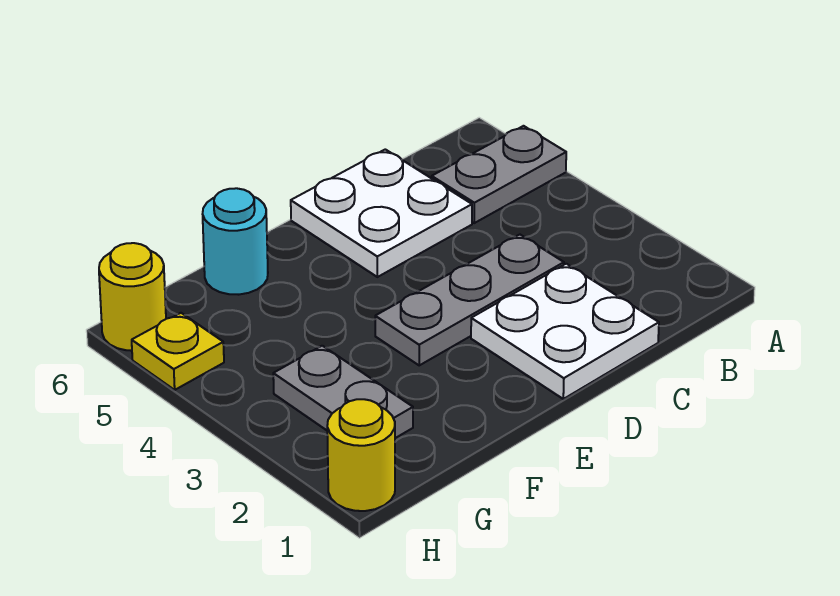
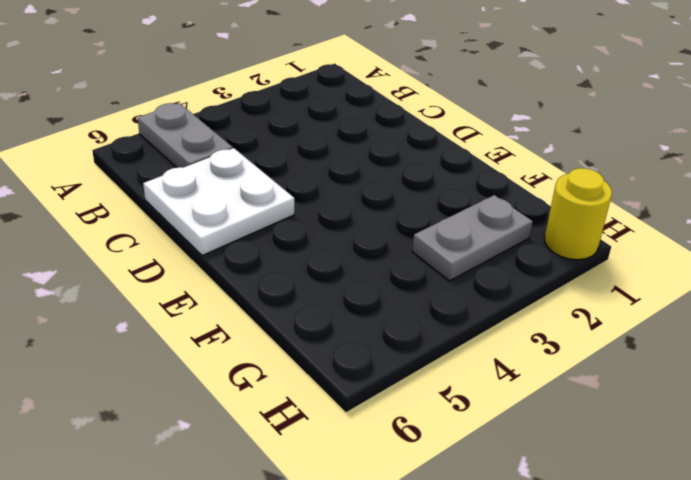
none -> white 2x2 plate [471,264,659,399]
none -> grey 1x3 plate [375,235,564,365]

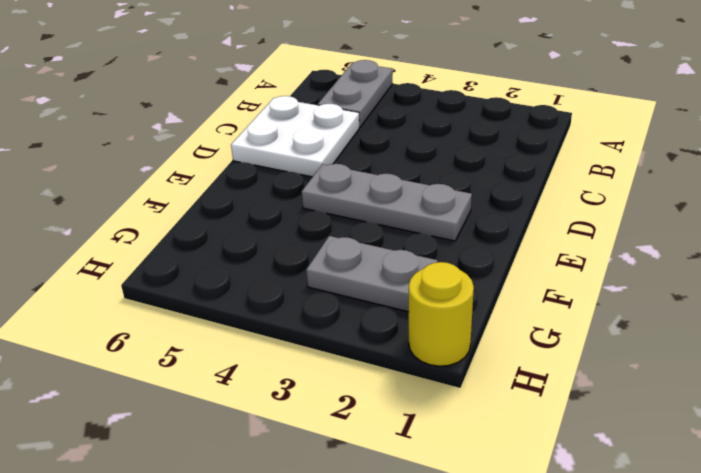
grey 1x3 plate [302,164,472,241] -> grey 1x3 plate turned to [375,235,564,365]
none -> white 2x2 plate [471,264,659,399]
none -> cyan 1x1 round brick [203,188,268,295]

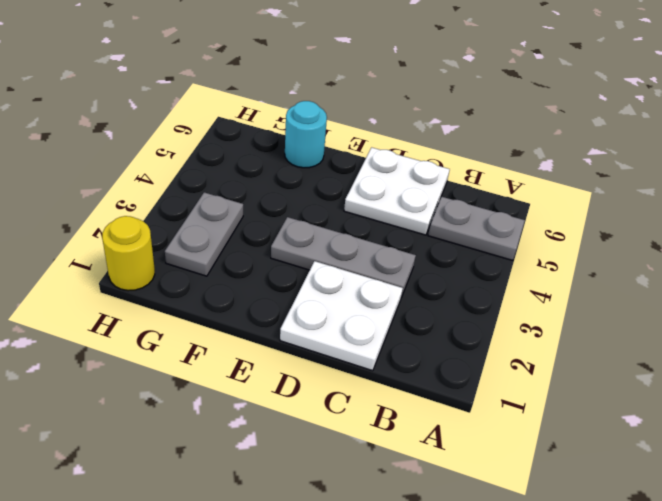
none -> yellow 1x1 plate [132,313,224,390]
none -> yellow 1x1 round brick [99,243,166,351]

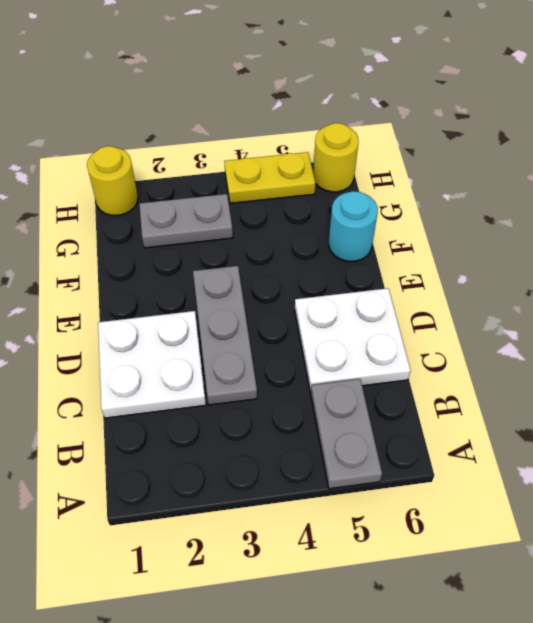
yellow 1x2 plate [224,152,316,203] -> yellow 1x1 plate [132,313,224,390]

